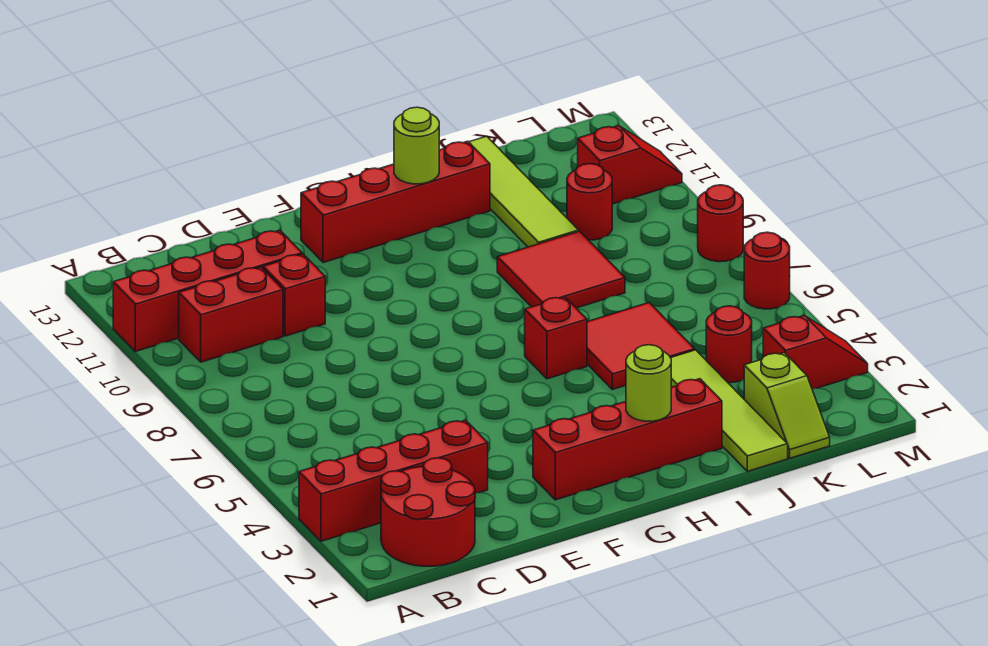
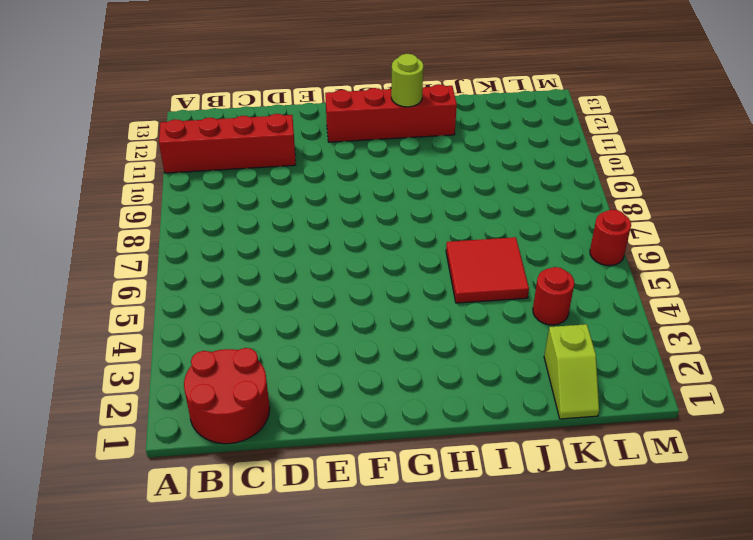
none -> red 1x4 brick [299,420,488,541]
none -> red 1x2 brick [179,267,283,362]
none -> red 1x1 brick [263,254,325,336]

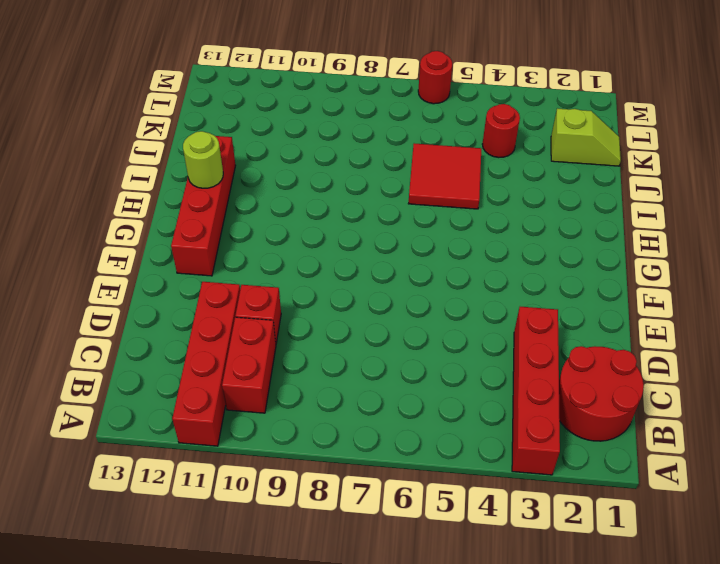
none -> red 1x4 brick [533,379,722,500]
none -> red 1x1 brick [525,297,587,379]
none -> red 2x2 tile [497,231,625,308]

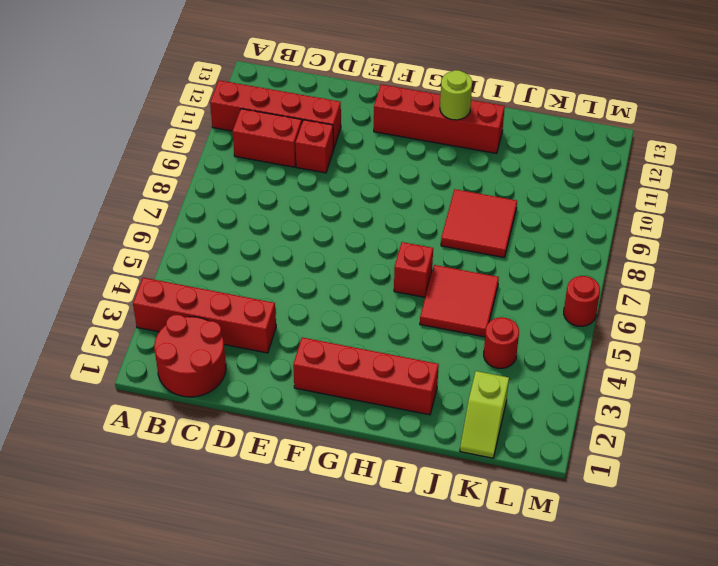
none -> lime 1x4 tile [671,350,788,471]
none -> lime 1x4 tile [469,136,579,247]
none -> red 1x1 round brick [567,164,612,240]

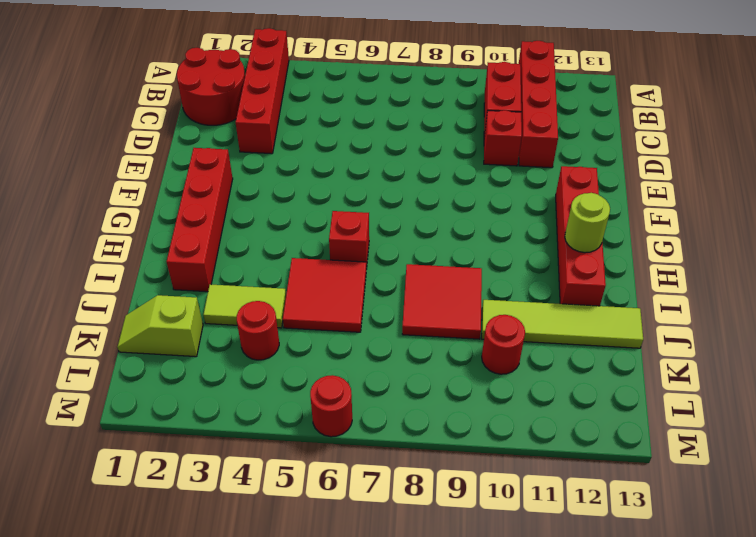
lime 1x2 tile [203,284,286,328] -> lime 1x4 tile [671,350,788,471]
none -> red 1x2 slope [763,315,868,389]
none -> red 1x2 slope [578,126,682,204]
none -> red 1x1 round brick [698,185,743,262]

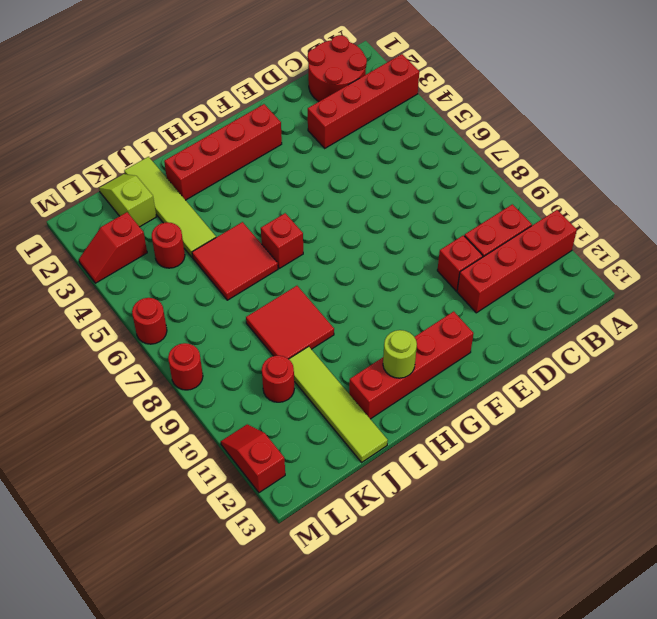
red 1x2 slope [221,424,285,493] -> red 1x2 slope turned to [578,126,682,204]
none -> lime 1x1 round brick [626,345,671,421]

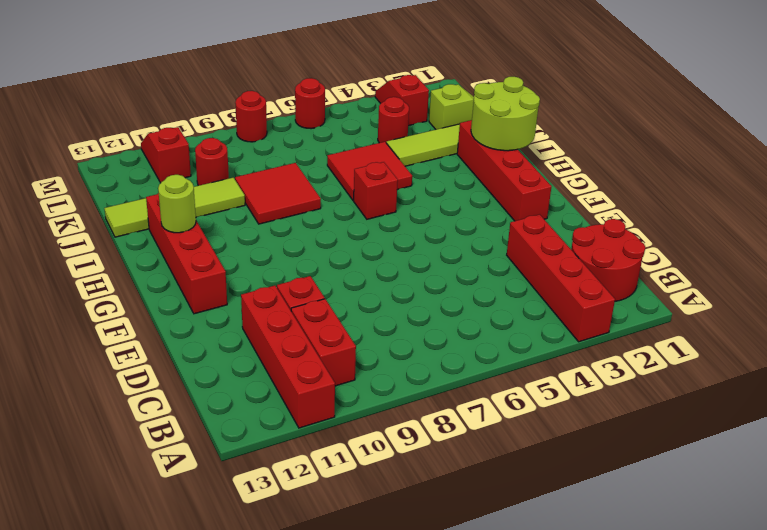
lime 2x2 round brick [471,77,540,151] -> lime 1x1 round brick [626,345,671,421]

